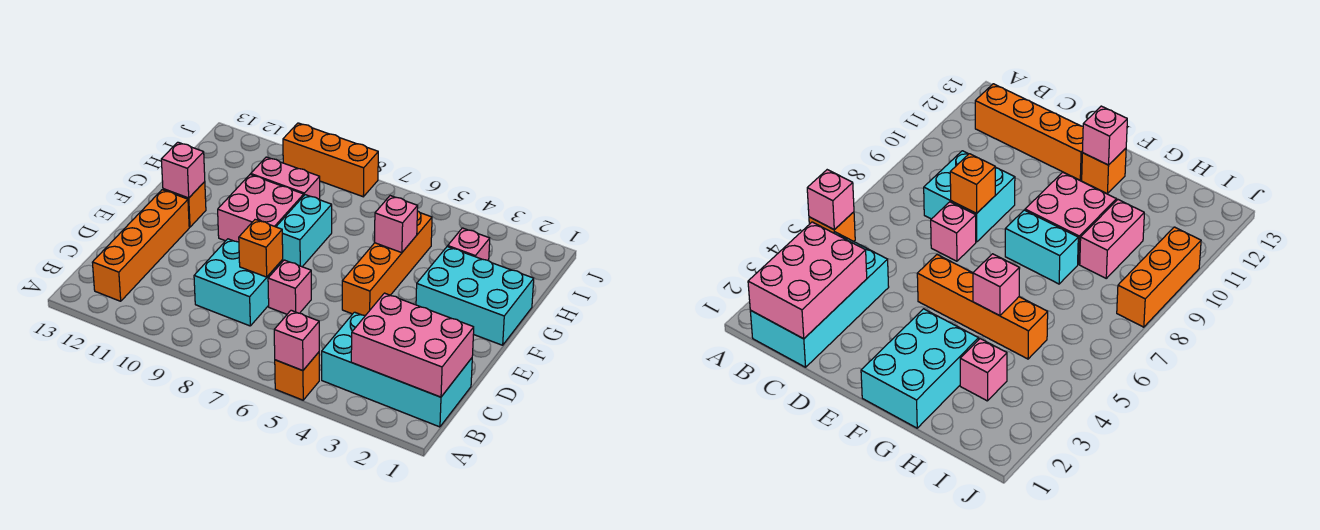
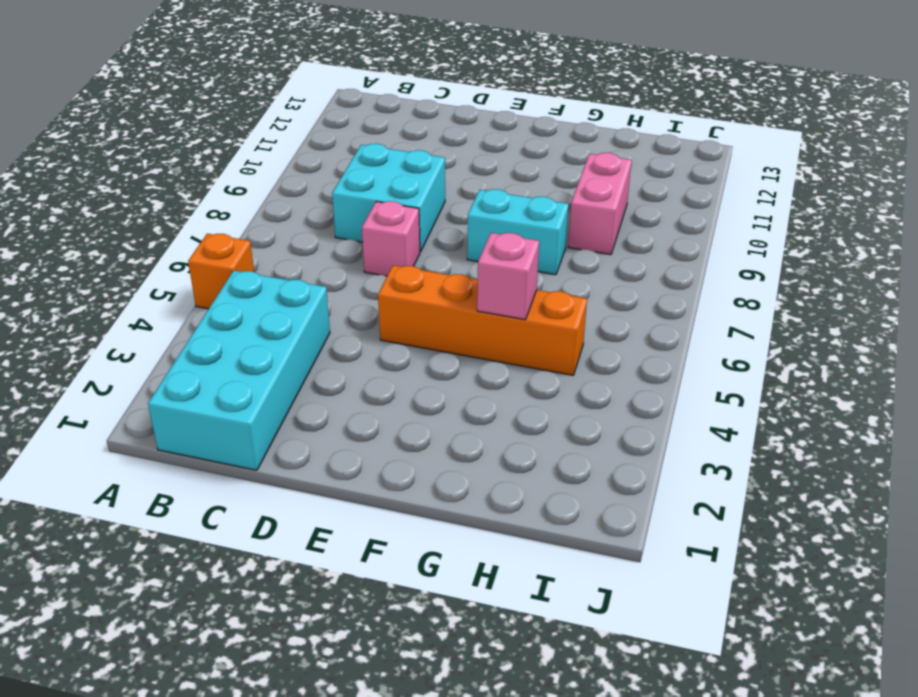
none -> orange 1x4 brick [92,190,189,301]
none -> cyan 2x3 brick [416,246,534,345]
none -> pink 2x2 brick [218,174,304,242]

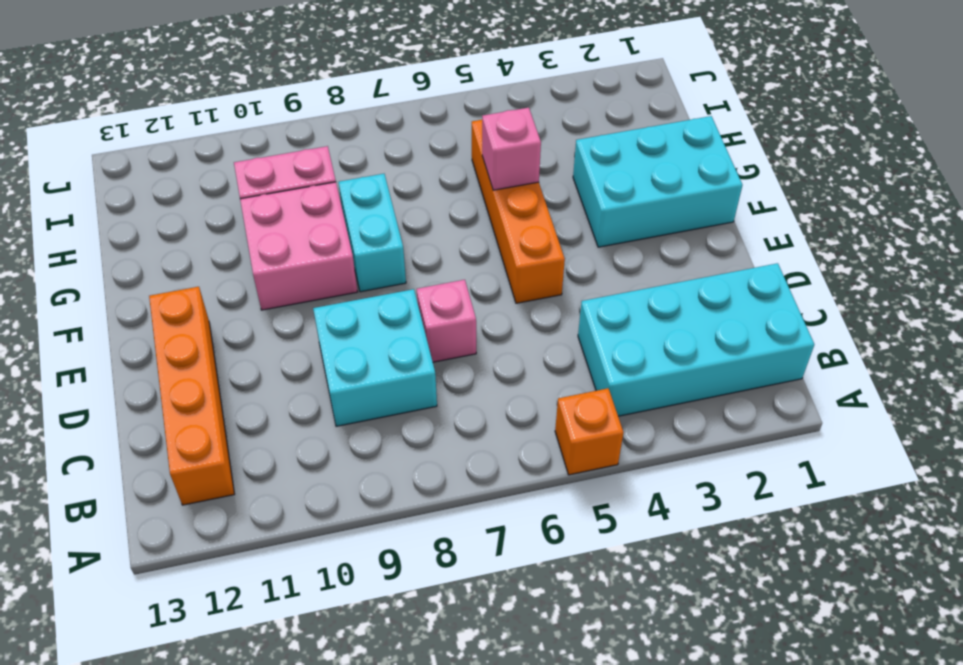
none -> orange 1x1 brick [163,182,206,227]
none -> pink 1x1 brick [448,228,490,261]
none -> orange 1x3 brick [283,123,378,197]

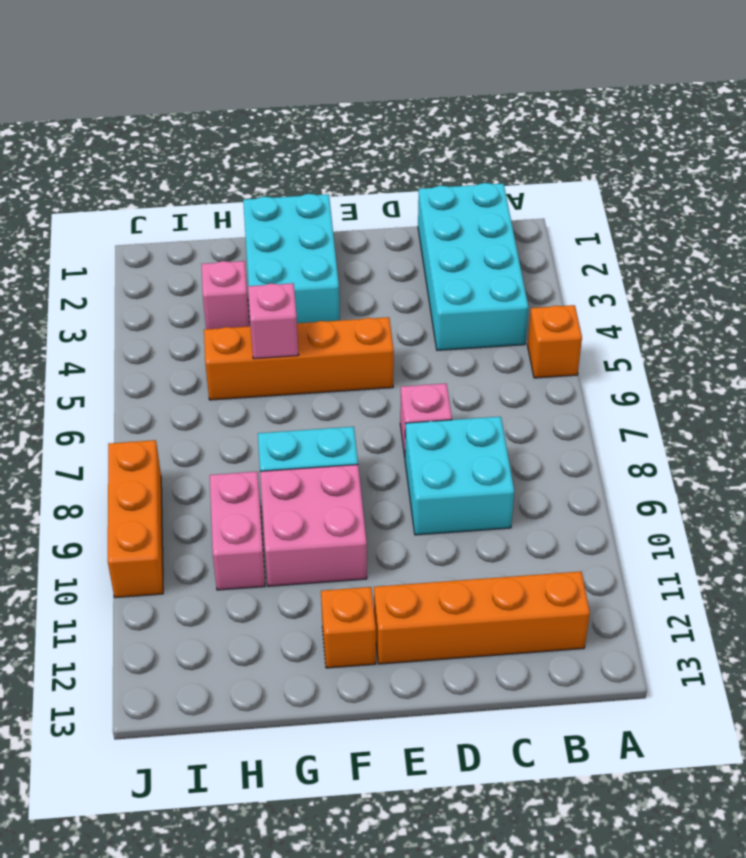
none -> pink 1x1 brick [274,310,319,371]
none -> pink 2x3 brick [351,293,474,397]
none -> orange 1x1 brick [239,219,283,277]

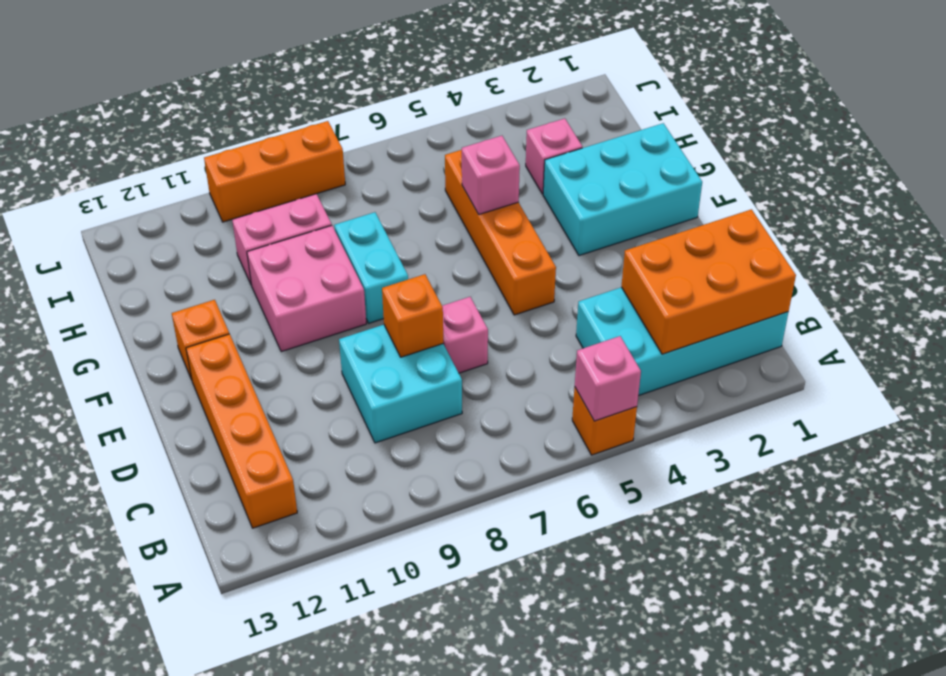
orange 2x3 brick [621,209,796,354] -> pink 2x3 brick [351,293,474,397]
none -> pink 1x1 brick [161,142,205,198]

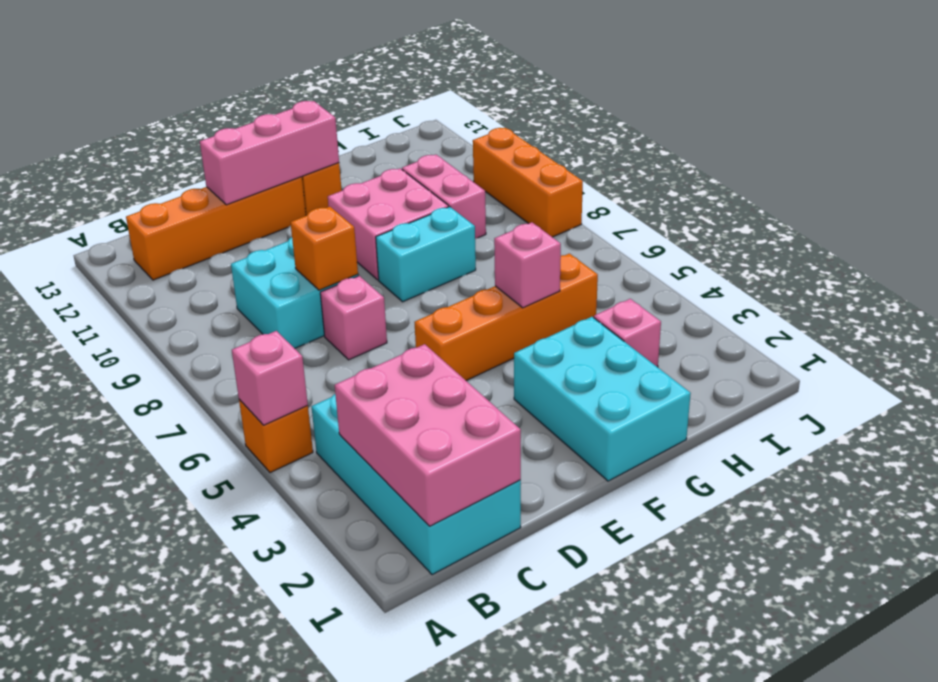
pink 1x3 brick [200,101,339,205] -> pink 1x1 brick [161,142,205,198]

